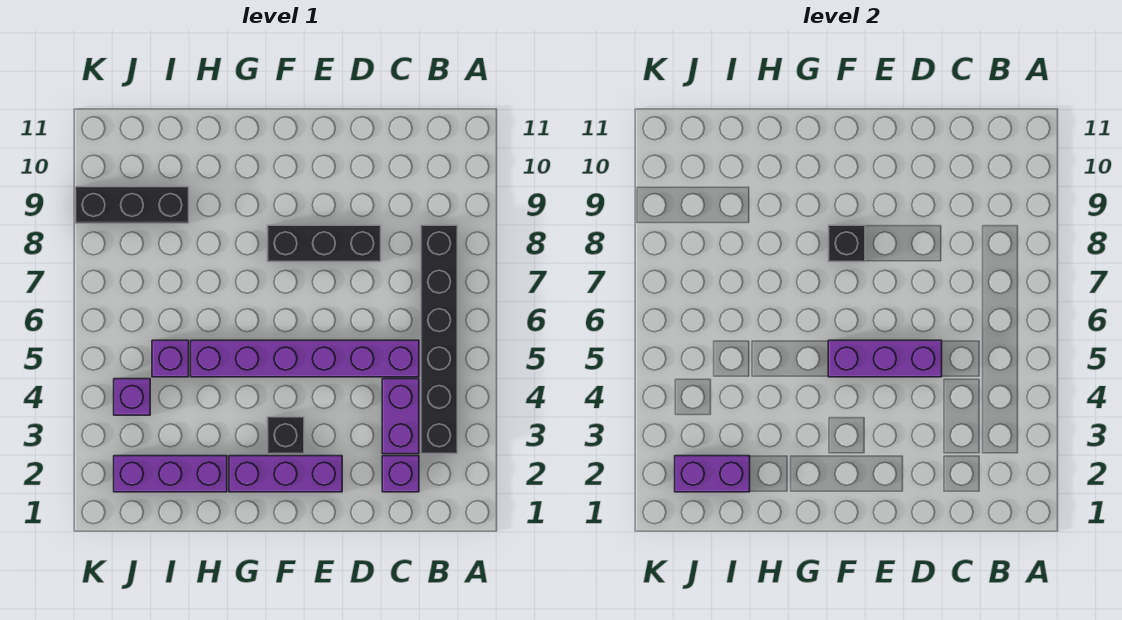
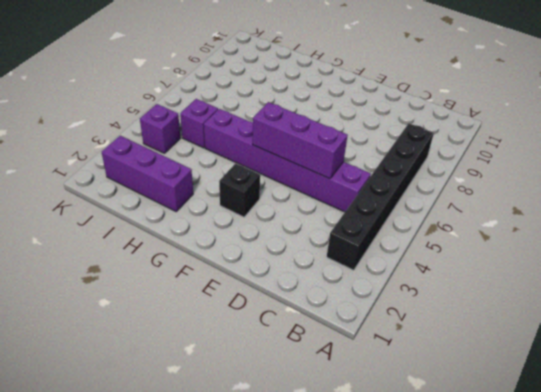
none -> purple 1x1 brick [382,456,419,492]
none -> purple 1x2 brick [382,379,419,454]
none -> black 1x3 brick [267,225,381,262]

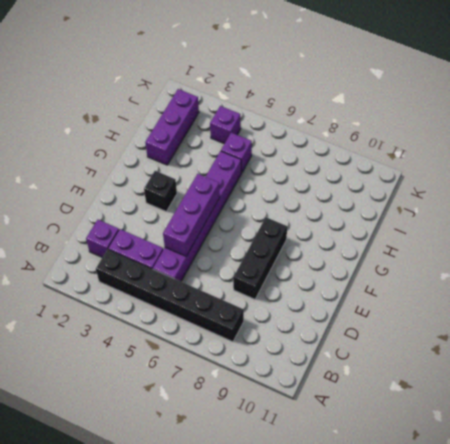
none -> purple 1x3 brick [229,456,342,492]
none -> black 1x3 brick [75,187,189,223]
none -> black 1x1 brick [828,225,865,262]

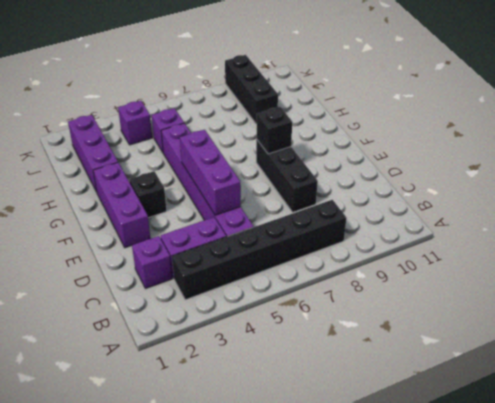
none -> purple 1x2 brick [675,456,750,492]

